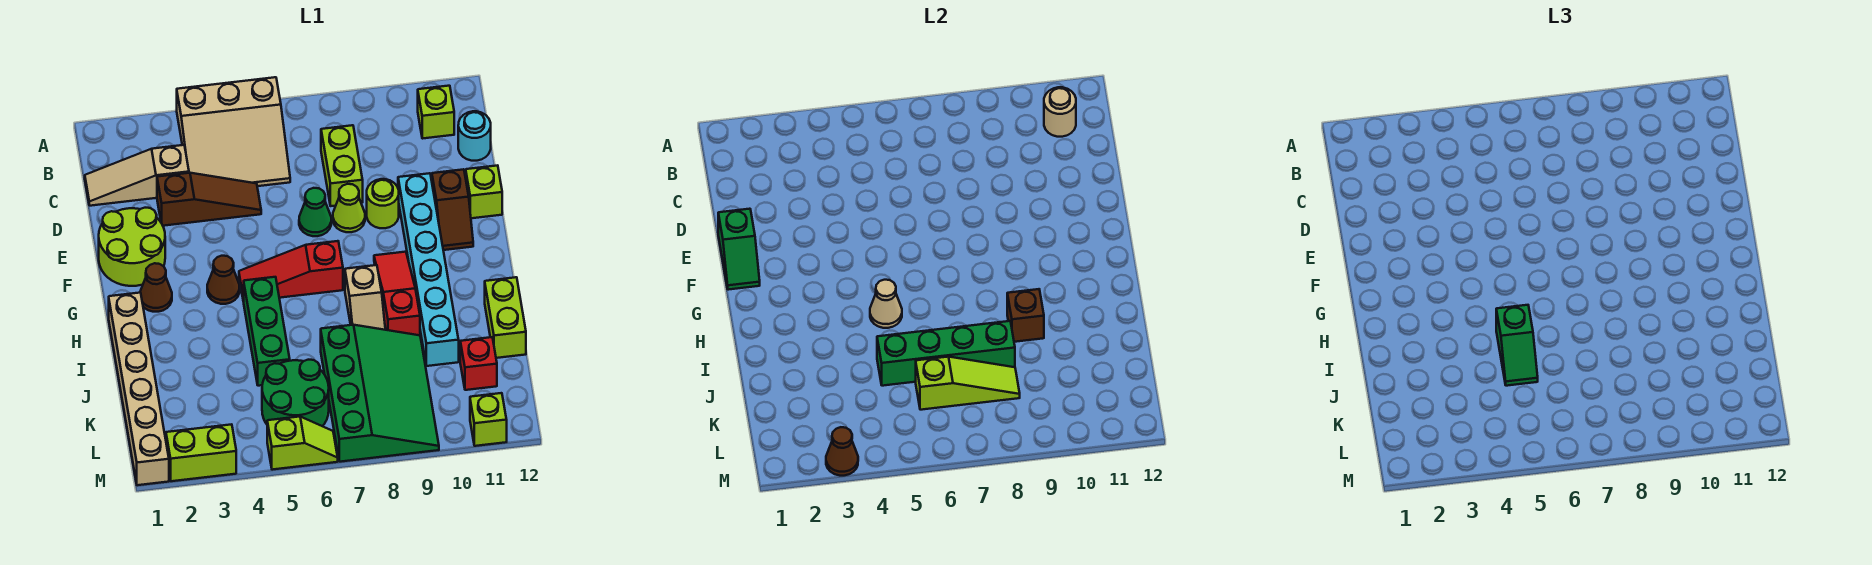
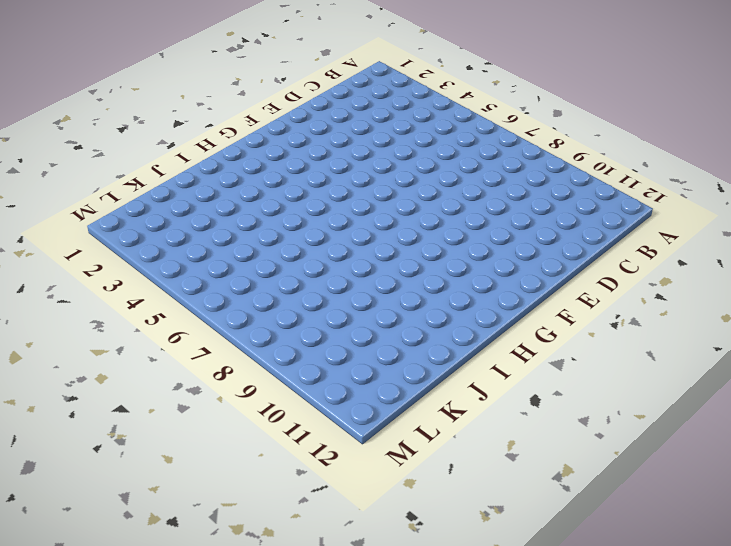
none -> tan 3x3 slope [177,77,290,186]
none -> lime 1x1 brick [418,86,454,139]
none -> tan 1x3 slope [85,145,189,206]
none -> lime 1x2 brick [321,125,363,206]

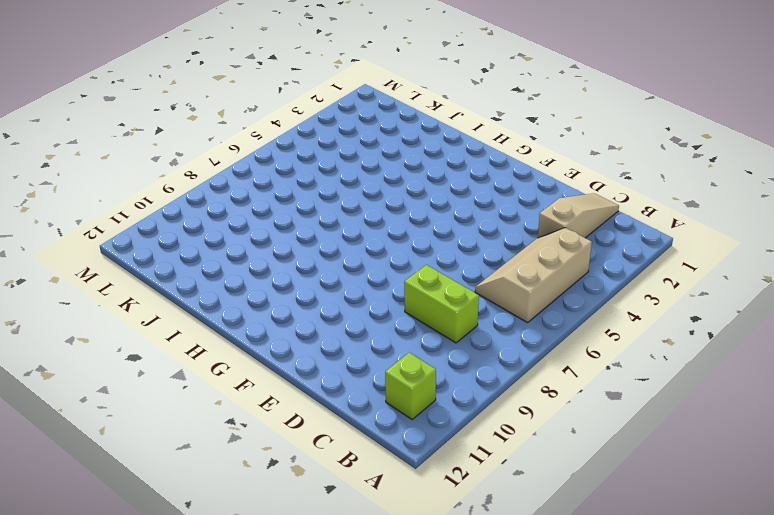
tan 2x3 slope [475,228,592,322] -> tan 3x3 slope [177,77,290,186]
none -> cyan 1x1 round brick [458,111,491,161]
none -> brown 1x3 slope [157,173,261,226]
none -> lime 2x2 round brick [99,208,165,286]
none -> green 1x1 cone [299,188,331,236]

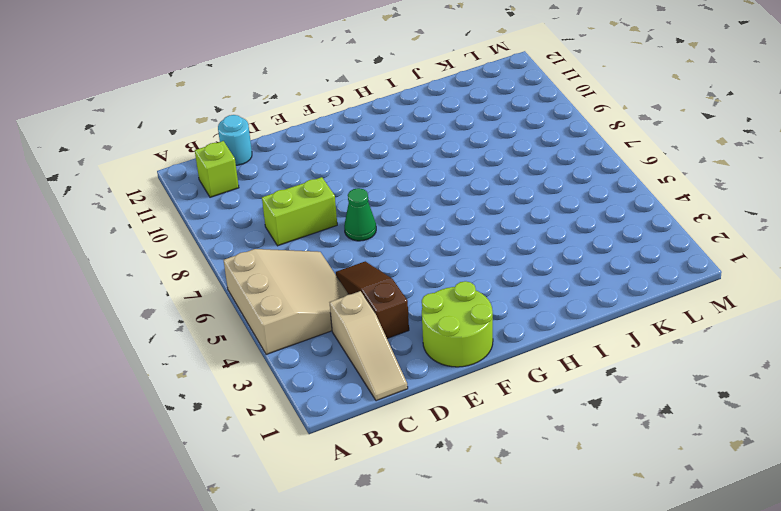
none -> lime 1x1 cone [333,184,365,232]
none -> lime 1x1 round brick [367,179,399,228]
none -> cyan 1x6 brick [398,173,459,366]
none -> brown 1x2 slope [432,169,473,250]

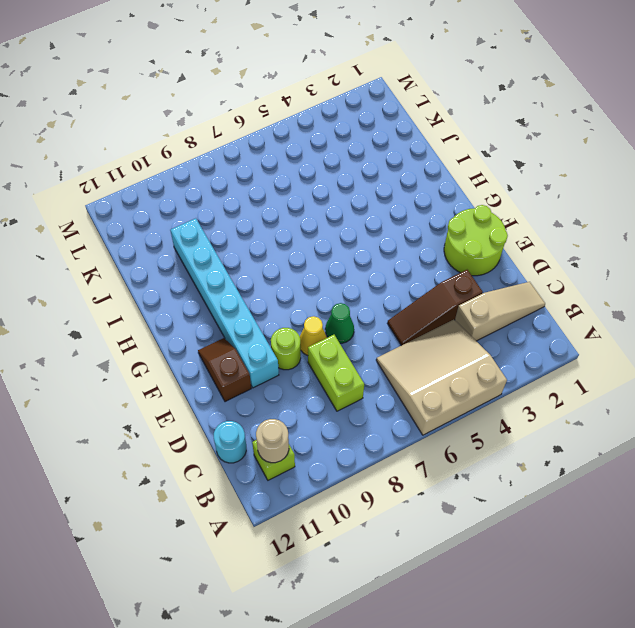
yellow 1x1 cone [300,316,327,356] -> lime 1x1 cone [333,184,365,232]
none -> lime 1x1 brick [466,165,502,218]
none -> brown 1x1 cone [140,263,172,312]
none -> brown 1x1 cone [207,256,239,304]
none -> red 1x3 slope [239,241,343,302]

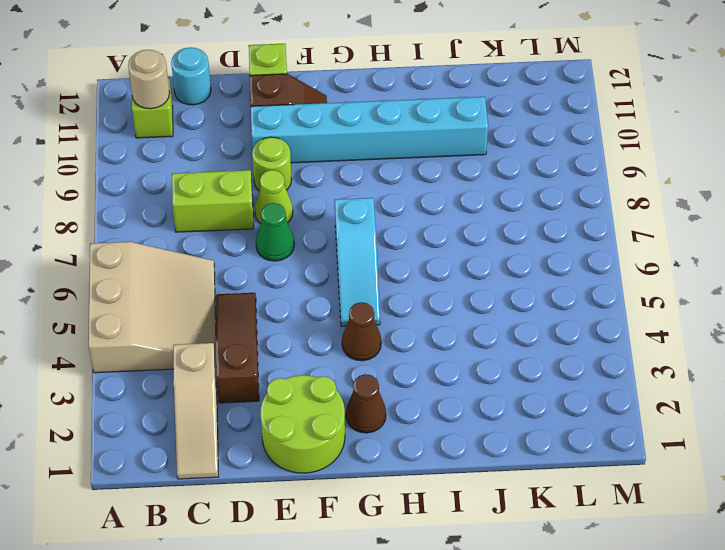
cyan 1x3 slope [335,198,380,327] -> red 1x3 slope [239,241,343,302]
none -> red 1x3 slope [374,252,420,335]
none -> tan 1x6 brick [109,293,169,485]
none -> green 1x3 brick [243,277,290,386]
none -> tan 1x2 slope [345,265,385,330]

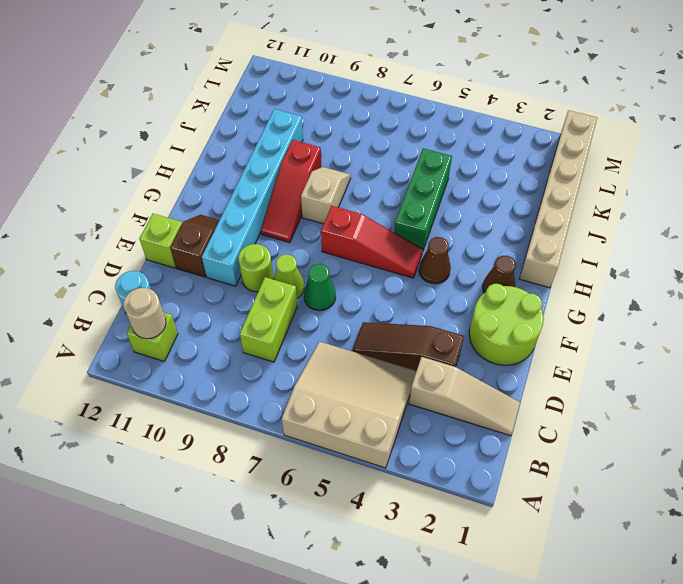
none -> lime 1x2 brick [485,277,526,358]
none -> green 3x4 slope [321,325,439,462]
none -> green 2x2 round brick [262,360,329,426]
none -> red 1x1 brick [460,337,497,390]

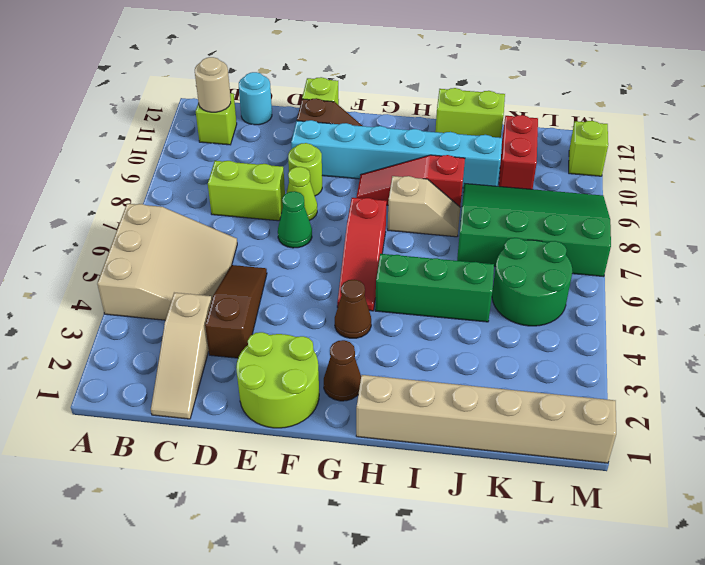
red 1x2 brick [499,115,538,189] -> red 1x1 brick [460,337,497,390]
none -> lime 1x2 brick [166,424,236,481]
none -> lime 1x2 slope [267,417,338,470]
none -> green 1x2 slope [718,209,760,290]
none -> tan 1x1 cone [870,280,902,328]

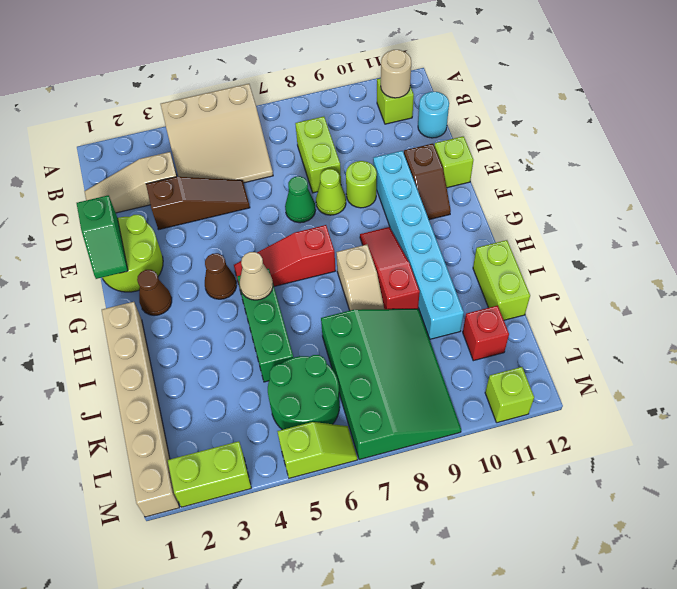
none -> brown 1x1 brick [1007,289,1044,342]
none -> green 1x4 brick [877,321,1015,386]
none -> lime 1x3 slope [916,357,1020,410]
none -> brown 1x1 cone [826,427,858,476]

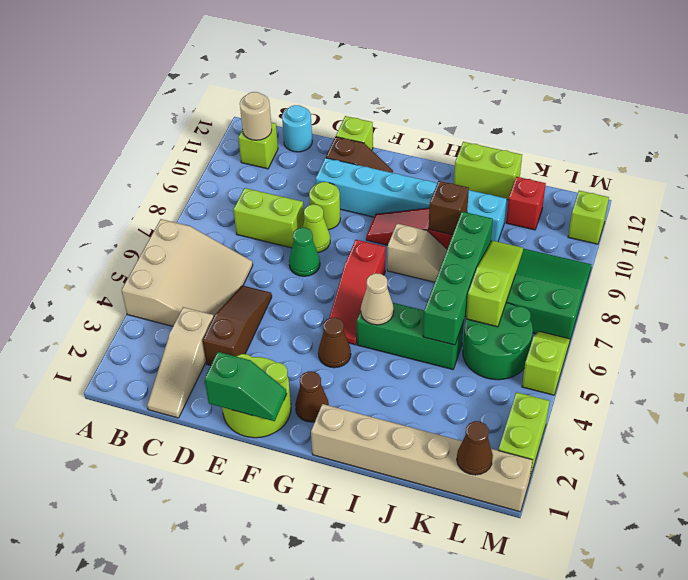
brown 1x1 cone [457,421,493,475] -> brown 1x1 cone moved to [826,427,858,476]
none -> green 1x2 slope [1496,305,1538,386]

